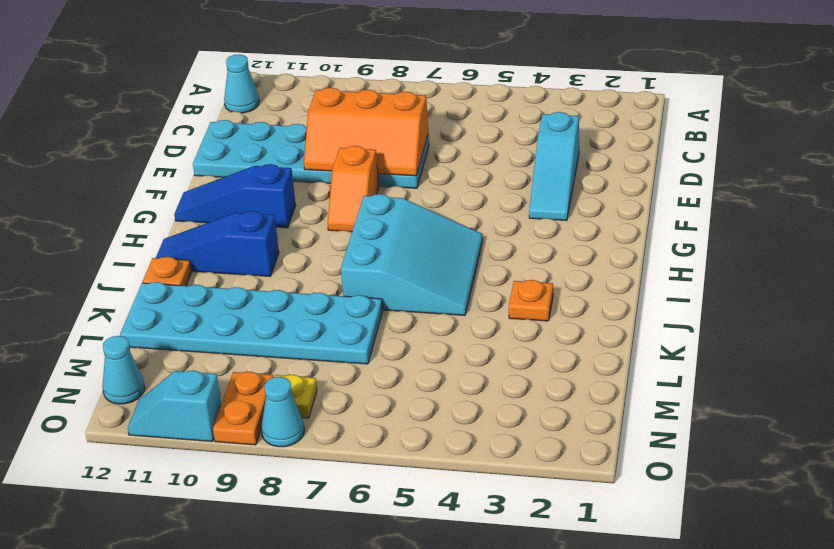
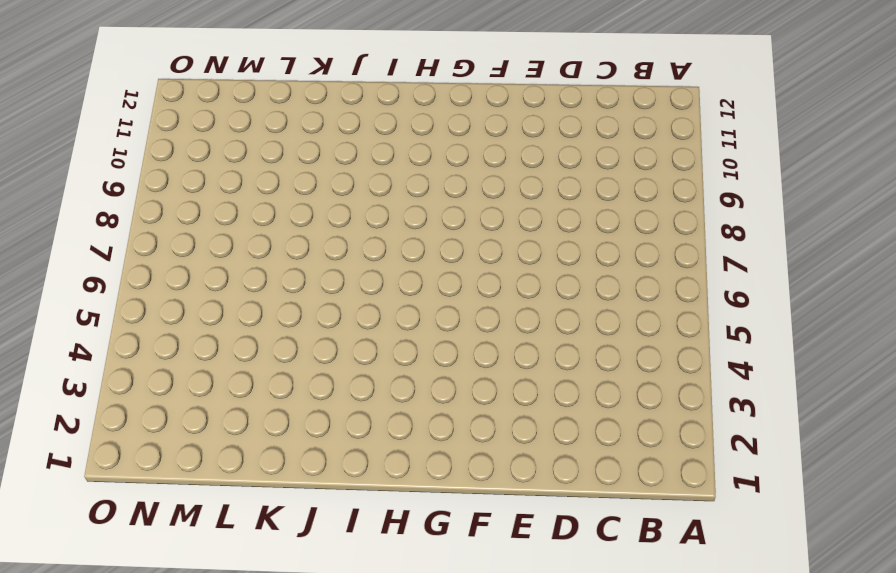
none -> cyan 1x1 cone [224,55,259,113]
none -> cyan 1x3 slope [529,112,579,221]
none -> cyan 2x6 plate [193,120,429,188]

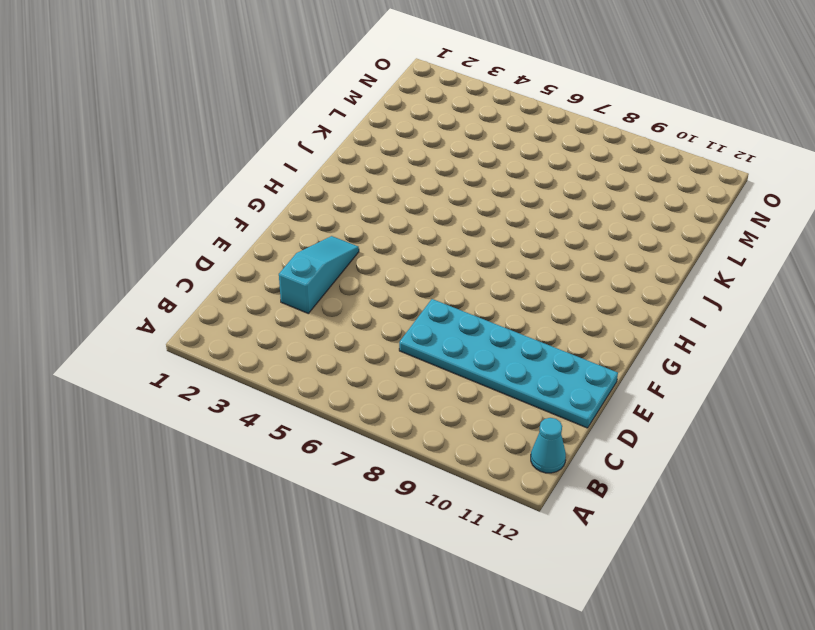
none -> orange 1x2 slope [328,146,379,232]
none -> blue 1x3 slope [174,164,296,228]
none -> cyan 3x3 slope [341,194,483,315]

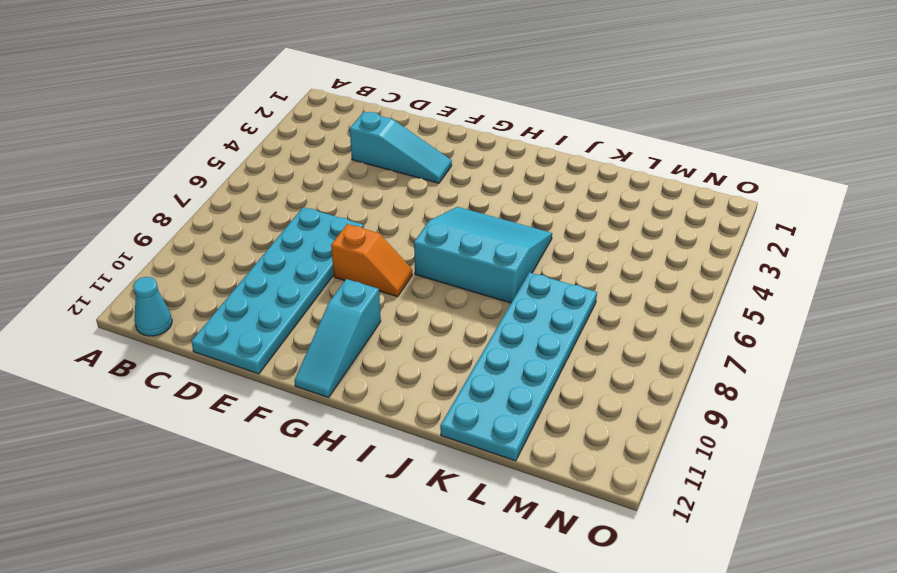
cyan 1x3 slope [295,279,381,397] -> blue 1x3 slope [174,164,296,228]
none -> blue 1x3 slope [156,211,279,276]
none -> orange 1x1 plate [509,280,553,321]
none -> orange 1x1 plate [143,257,192,286]

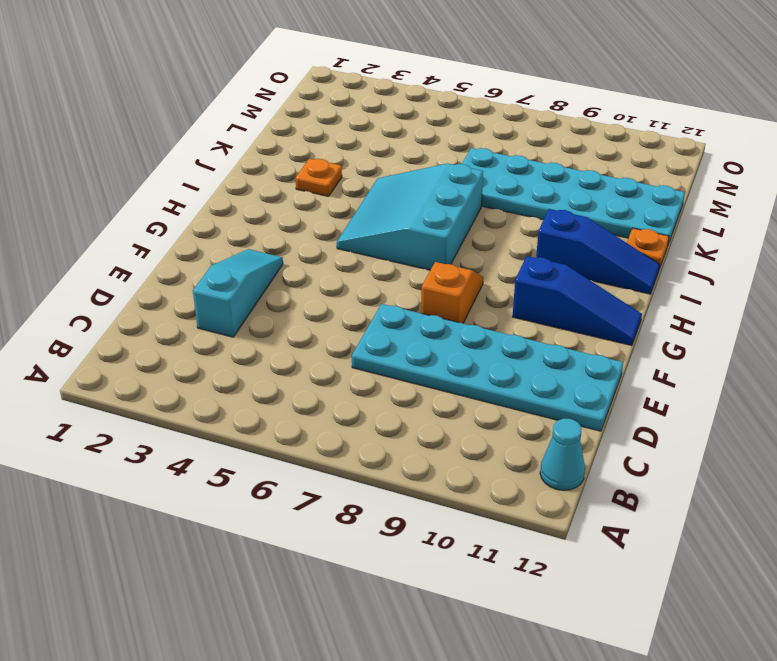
none -> yellow 1x1 plate [275,375,317,418]
none -> orange 1x2 plate [213,371,273,445]
none -> cyan 1x1 cone [102,336,145,404]

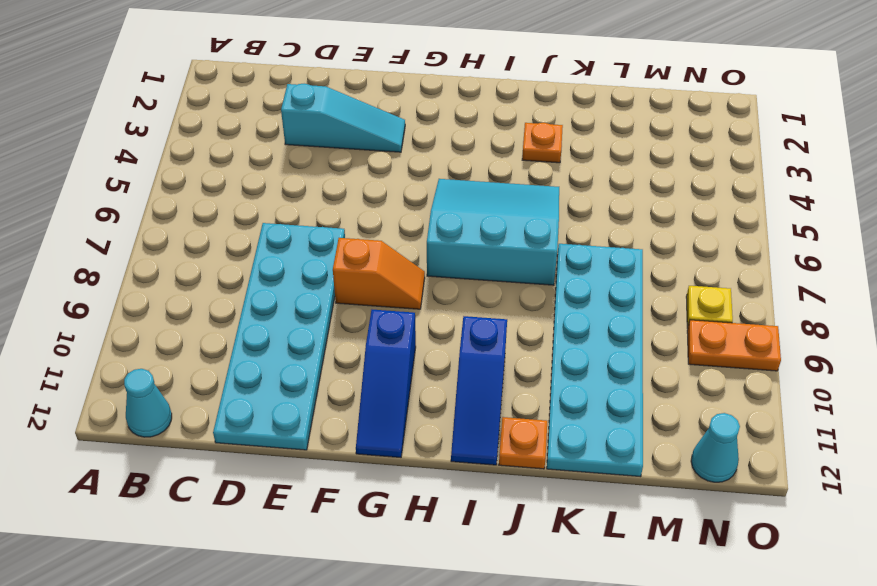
none -> cyan 1x1 cone [261,377,304,447]
none -> cyan 1x2 slope [128,370,221,442]
none -> orange 2x3 slope [304,88,428,176]

